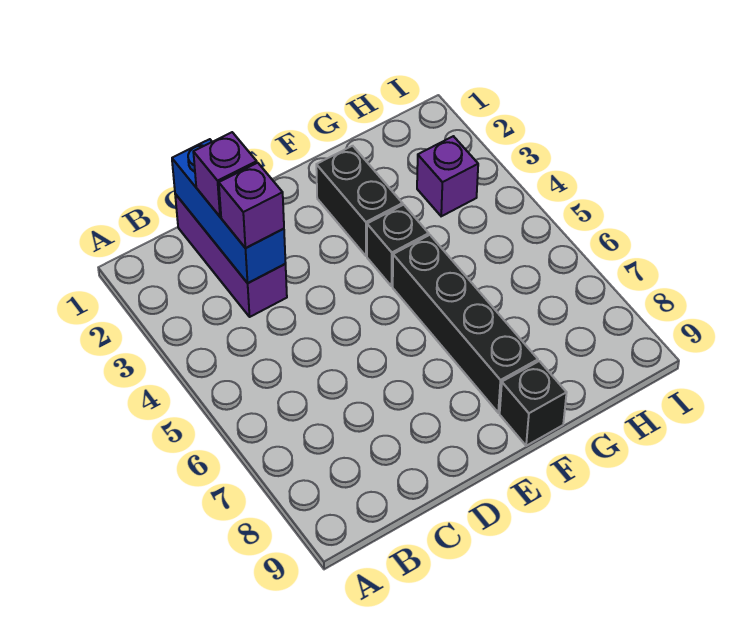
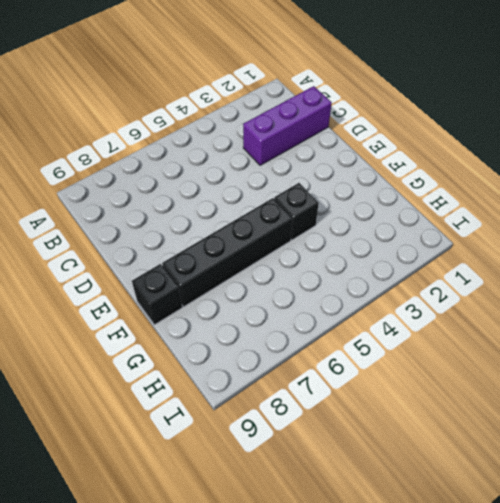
none -> black 1x2 brick [316,146,403,256]
none -> purple 1x1 brick [417,136,478,216]

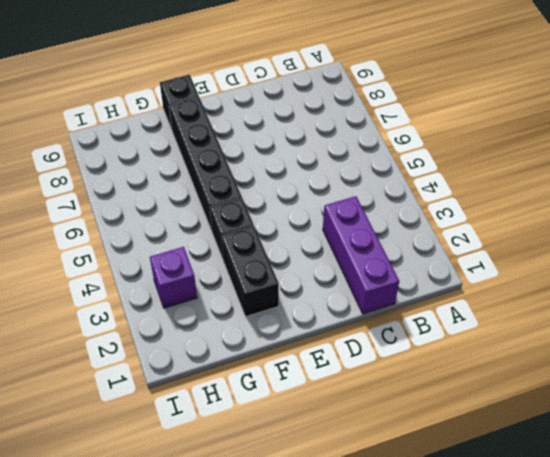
none -> blue 1x3 brick [172,139,286,283]
none -> purple 1x1 brick [193,132,257,217]

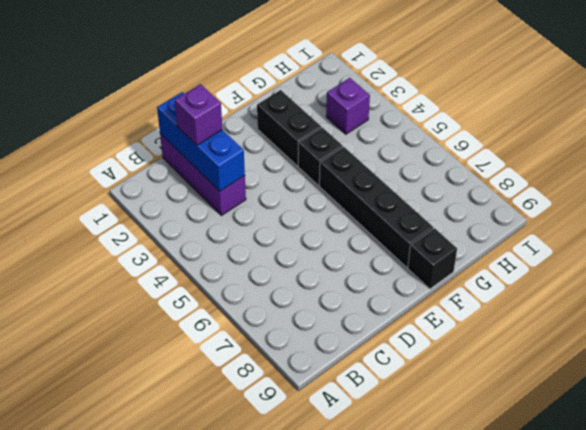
none -> purple 1x1 brick [219,163,284,248]

